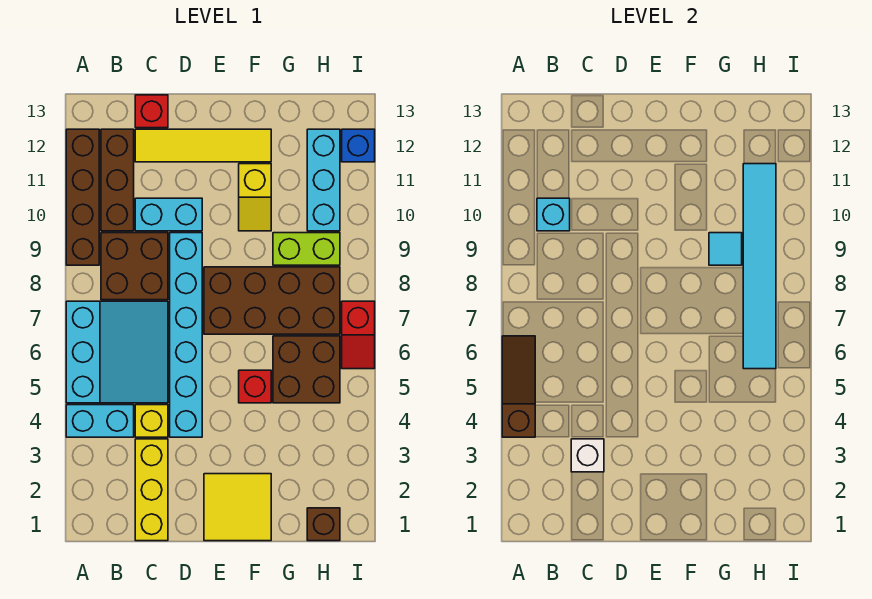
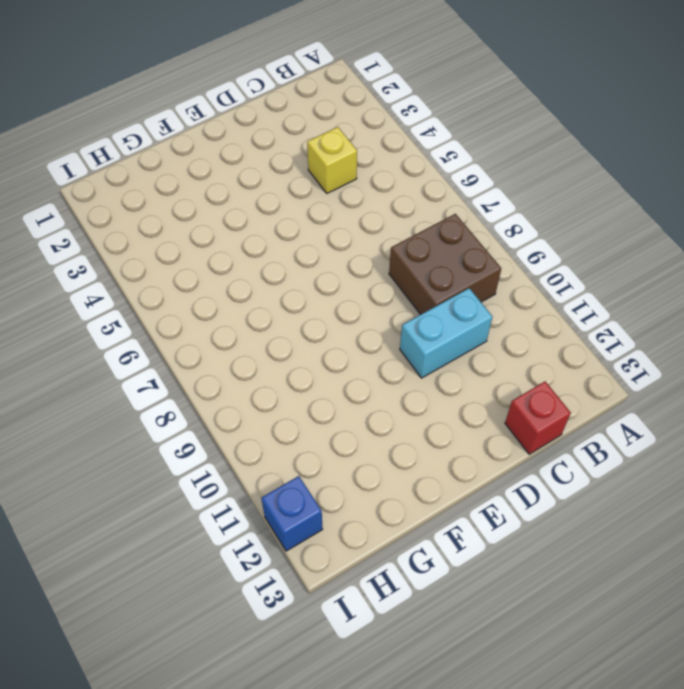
none -> cyan 1x2 brick [66,405,134,437]
none -> cyan 3x3 slope [66,301,168,403]
none -> brown 1x4 brick [66,129,99,265]

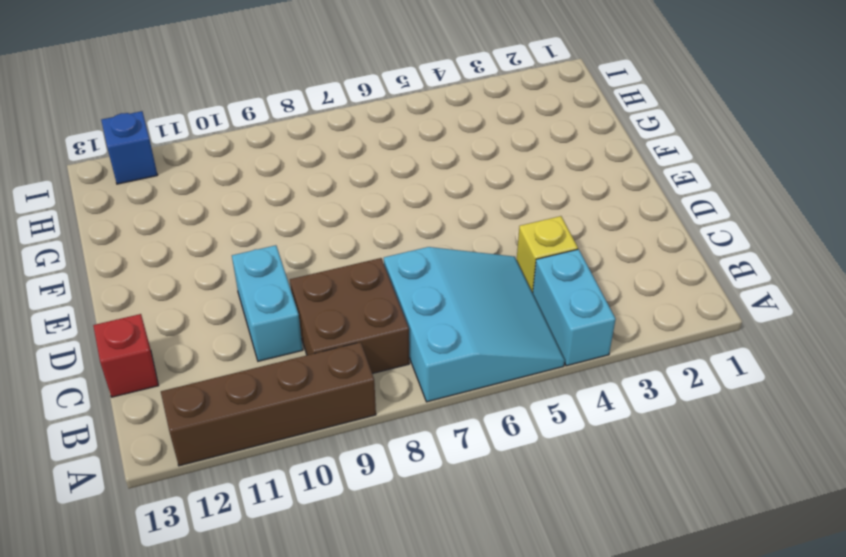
cyan 3x3 slope [384,247,565,402] -> cyan 3x3 slope turned to [66,301,168,403]
none -> brown 1x3 brick [101,129,134,231]
none -> yellow 1x3 brick [135,439,168,541]
none -> yellow 1x4 tile [135,129,271,162]

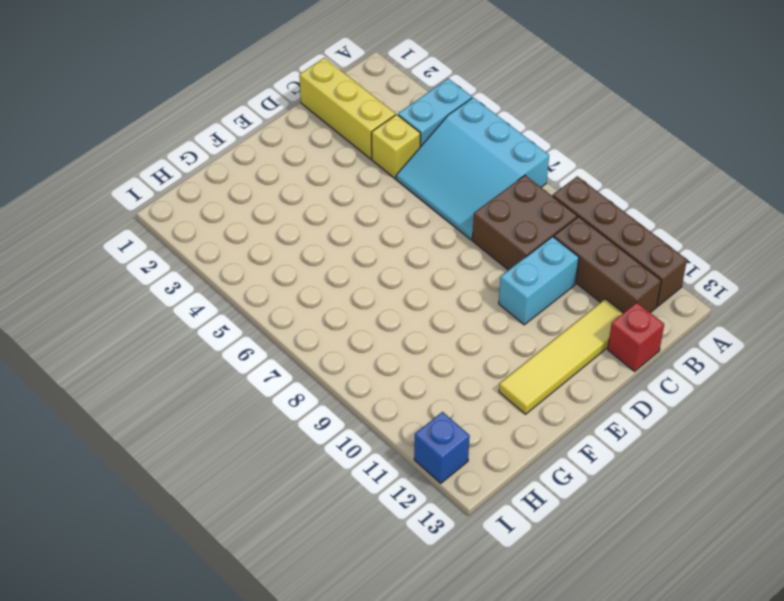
none -> cyan 1x6 brick [170,233,202,437]
none -> yellow 2x2 tile [204,474,271,541]
none -> brown 2x4 brick [204,267,340,334]

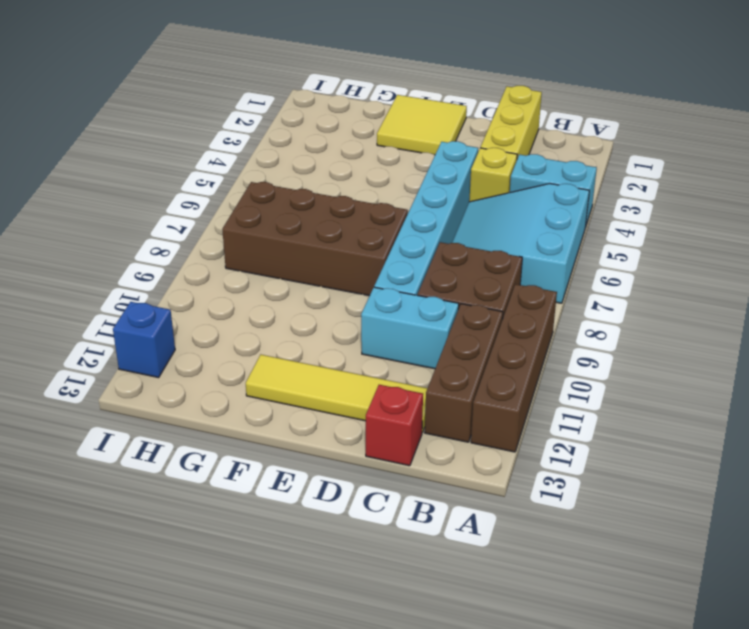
none -> red 1x1 brick [239,370,271,403]
none -> yellow 1x2 slope [239,164,271,231]
none -> brown 2x2 brick [273,336,340,403]

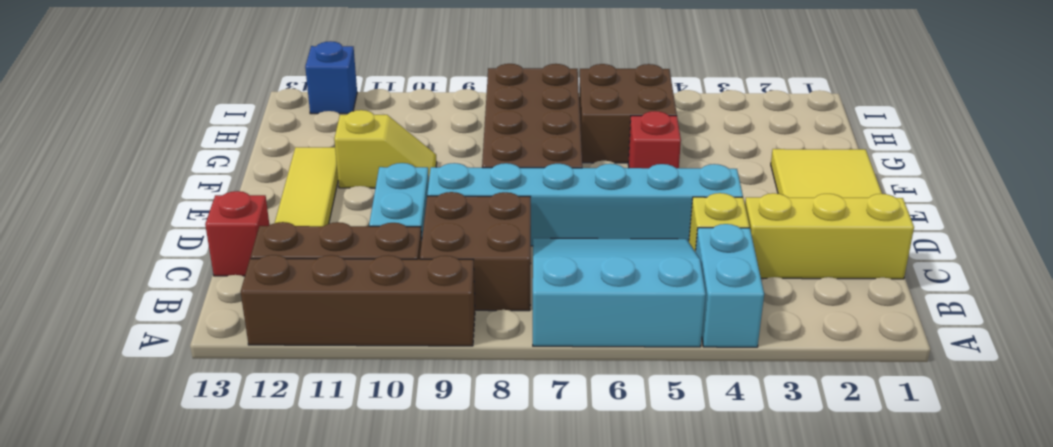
none -> lime 1x2 brick [273,233,340,265]
none -> brown 1x1 brick [307,508,340,541]
none -> cyan 1x3 brick [307,129,340,231]

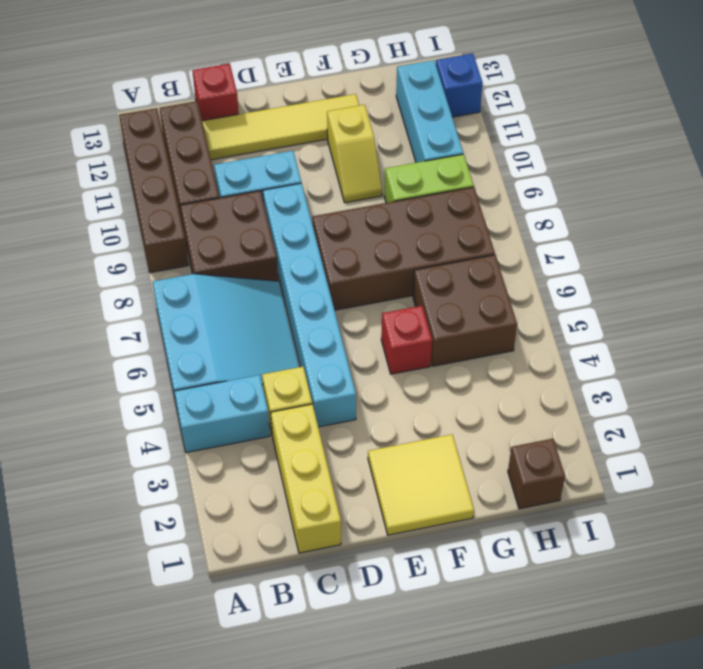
none -> red 1x2 slope [342,301,375,369]
none -> brown 1x3 slope [502,336,535,437]
none -> cyan 1x1 brick [537,198,570,231]

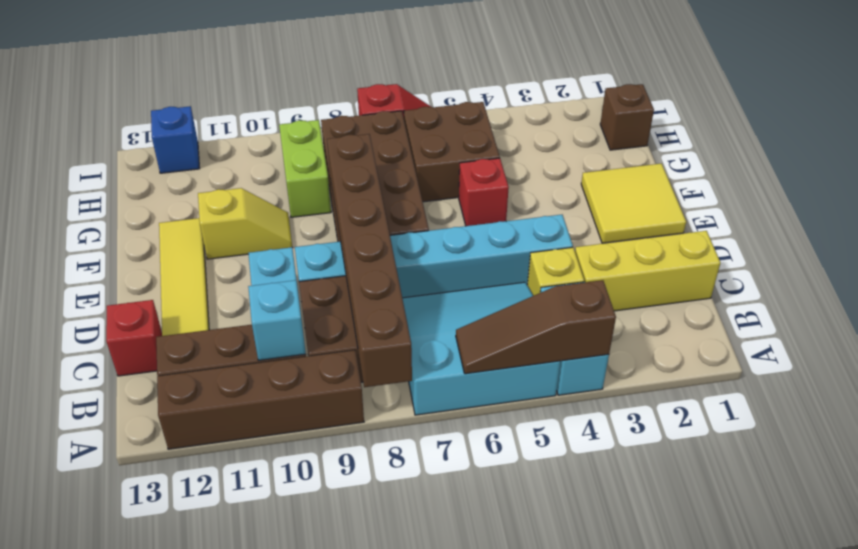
brown 1x6 brick [327,134,412,387] -> none
none -> cyan 1x3 brick [307,129,340,231]
none -> white 1x1 brick [571,439,604,472]
none -> cyan 1x1 tile [709,233,742,265]

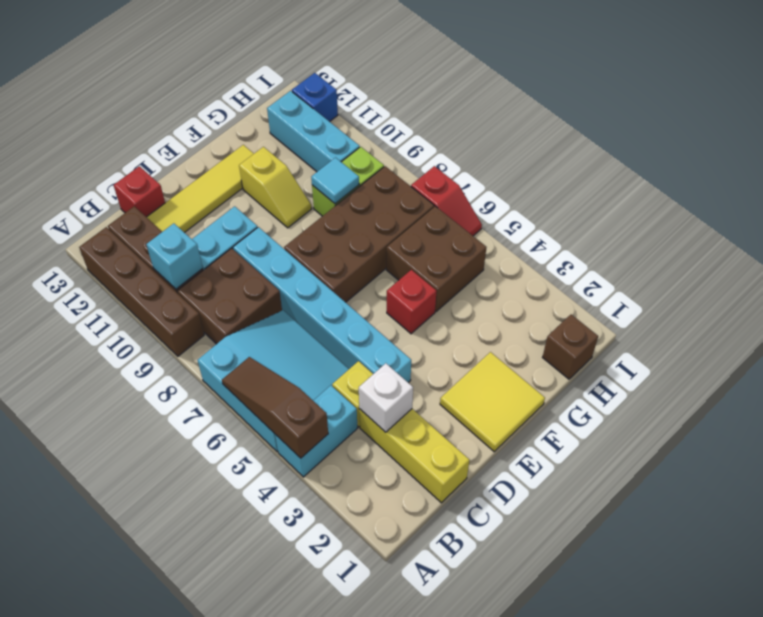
none -> cyan 1x6 tile [743,164,776,369]

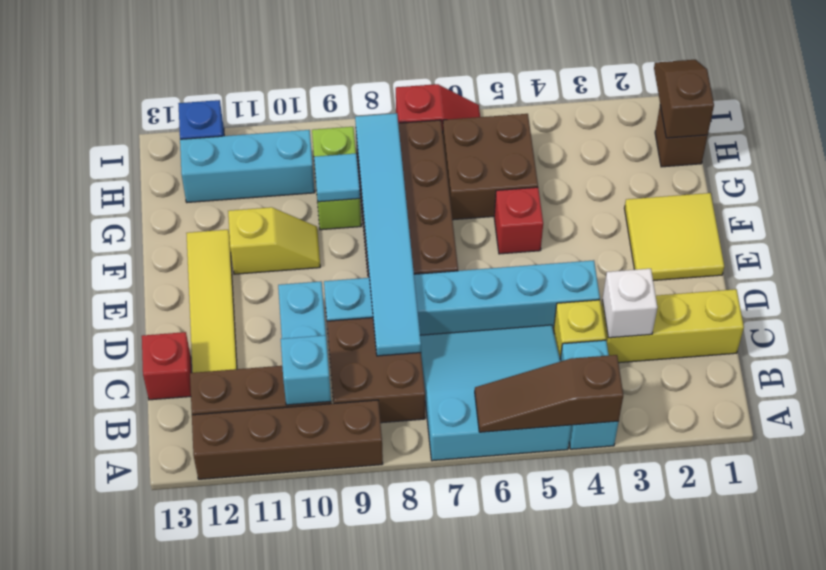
cyan 1x6 tile [355,113,421,356] -> cyan 1x6 tile turned to [743,164,776,369]
brown 1x2 slope [654,60,714,138] -> none

